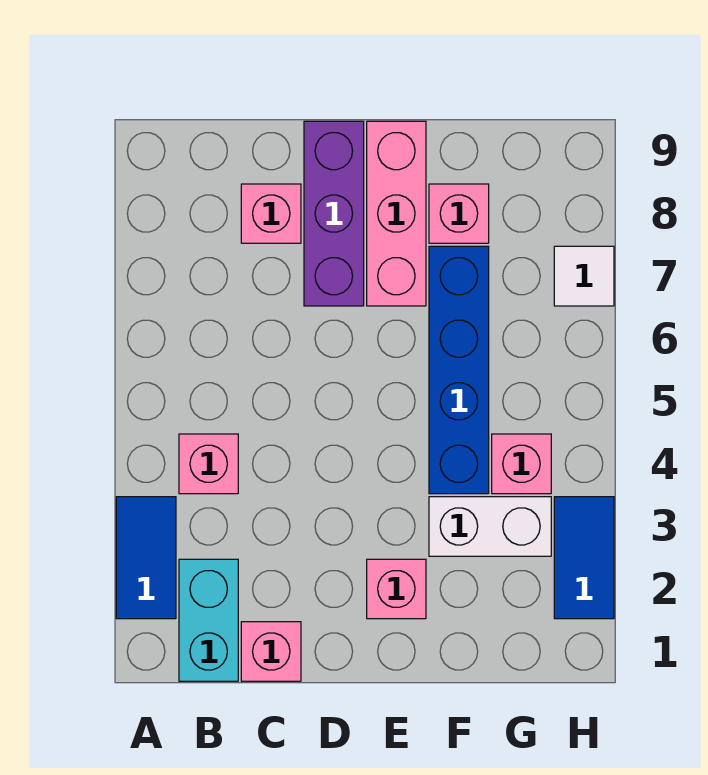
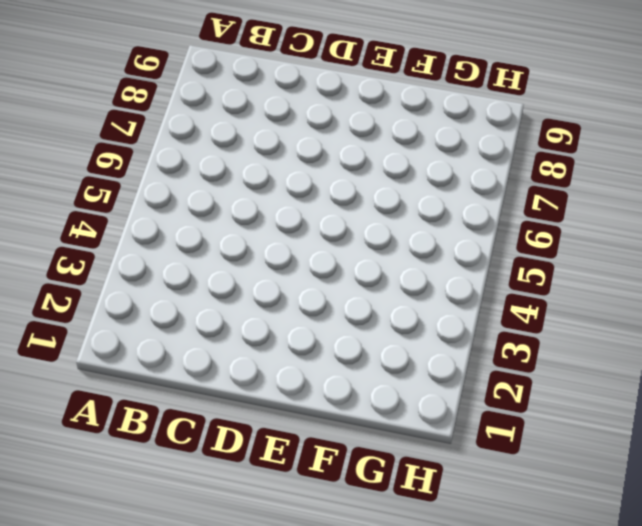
none -> blue 1x2 tile [116,497,176,619]
none -> cyan 1x2 brick [179,559,238,681]
none -> pink 1x1 brick [179,434,238,494]

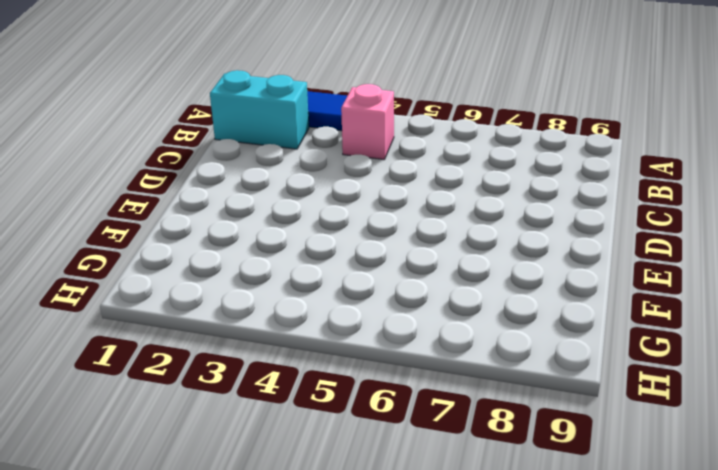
none -> pink 1x1 brick [241,622,301,681]
none -> pink 1x1 brick [241,184,301,243]
none -> purple 1x3 brick [304,121,364,306]

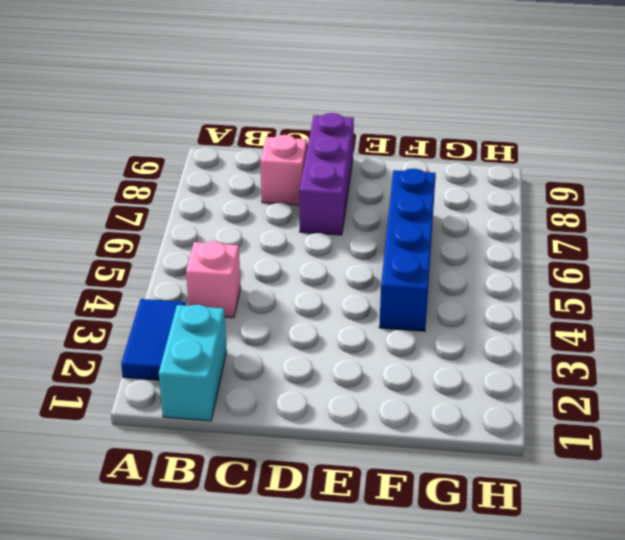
none -> pink 1x1 brick [241,622,301,681]
none -> pink 1x1 brick [367,559,426,619]
none -> pink 1x3 brick [367,121,426,306]

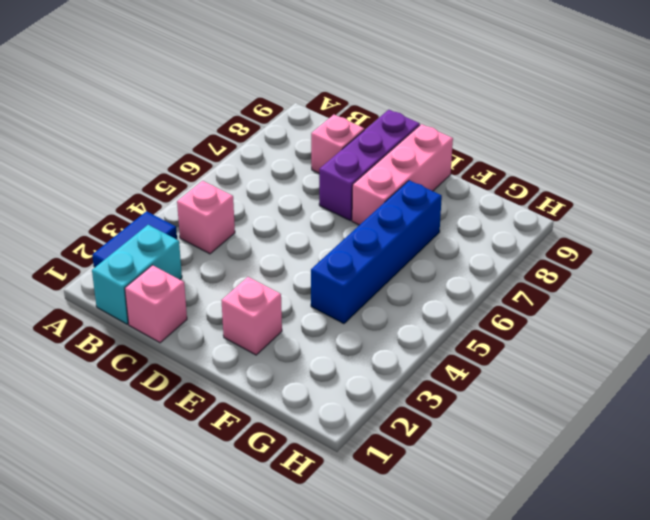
none -> white 1x2 brick [429,497,551,556]
none -> pink 1x1 brick [429,184,489,243]
none -> pink 1x1 brick [492,434,551,494]

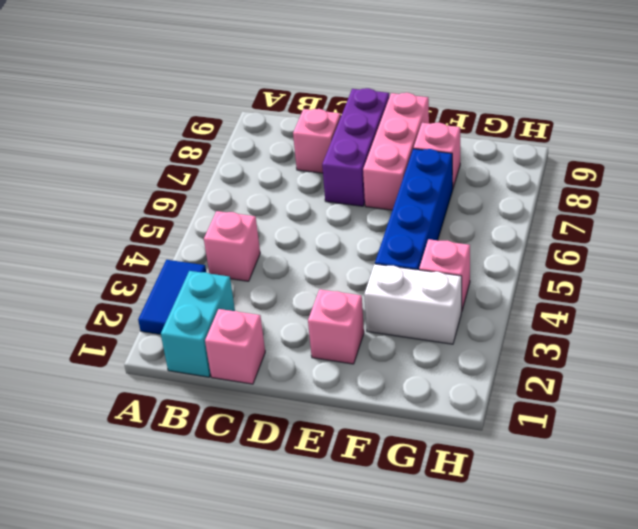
none -> blue 1x2 tile [554,497,614,619]
none -> white 1x1 tile [554,246,614,306]

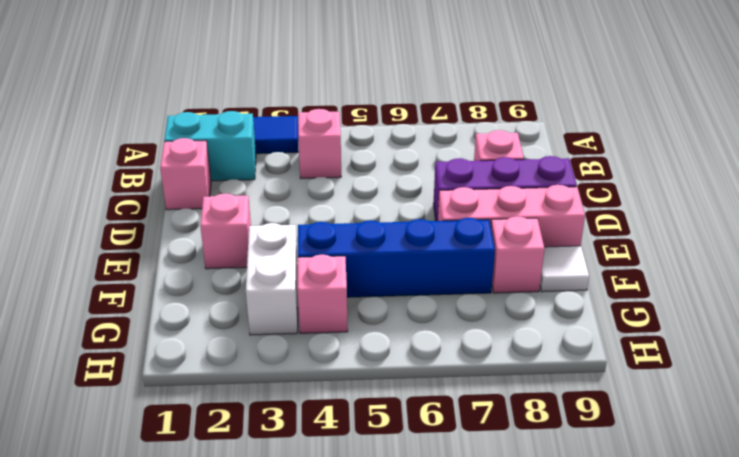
white 1x1 tile [540,246,589,292] -> white 1x1 tile moved to [554,246,614,306]
none -> blue 1x2 tile [554,497,614,619]

